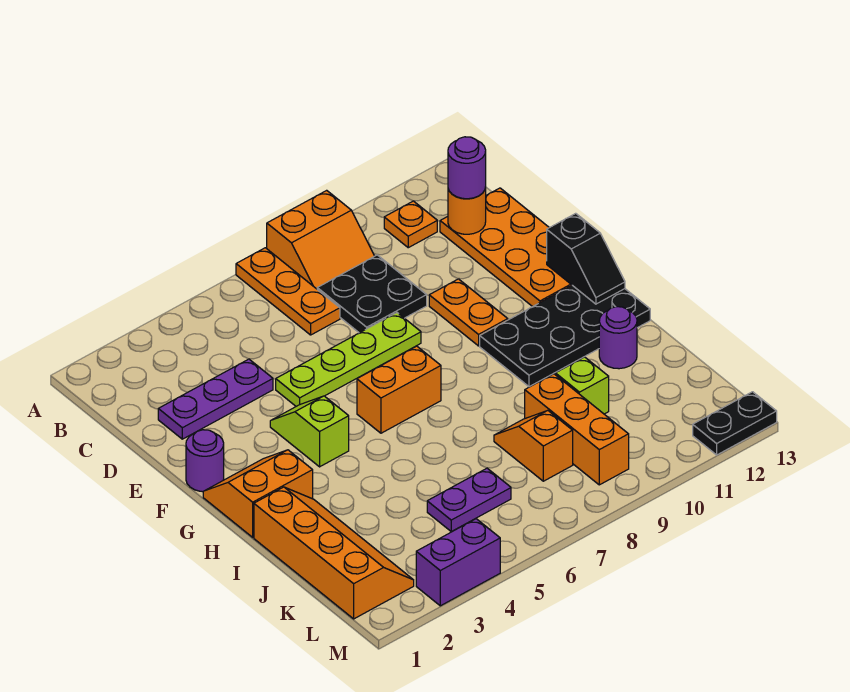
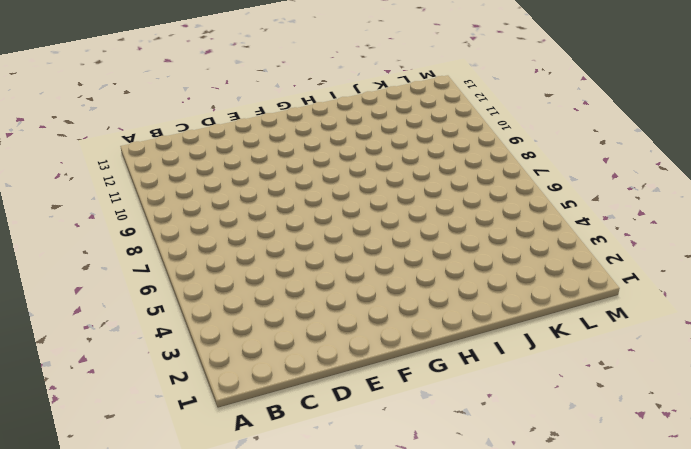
none -> orange 1x3 plate [236,248,340,335]
none -> orange 2x2 slope [267,190,374,289]
none -> orange 1x1 plate [384,201,437,248]

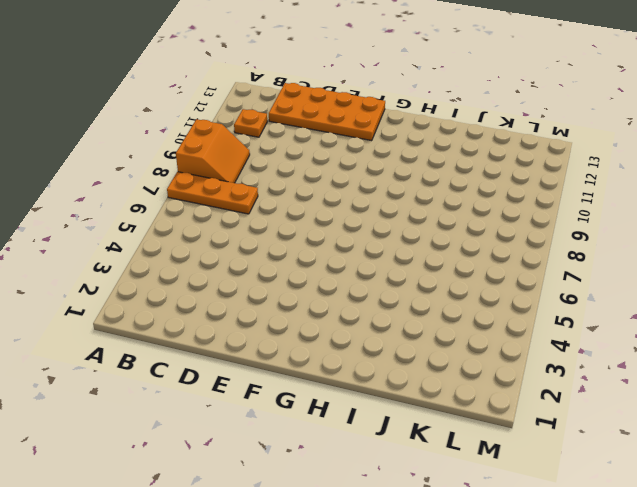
none -> black 2x2 plate [317,255,427,333]
none -> purple 1x3 plate [158,359,273,439]
none -> lime 1x4 plate [276,313,421,406]

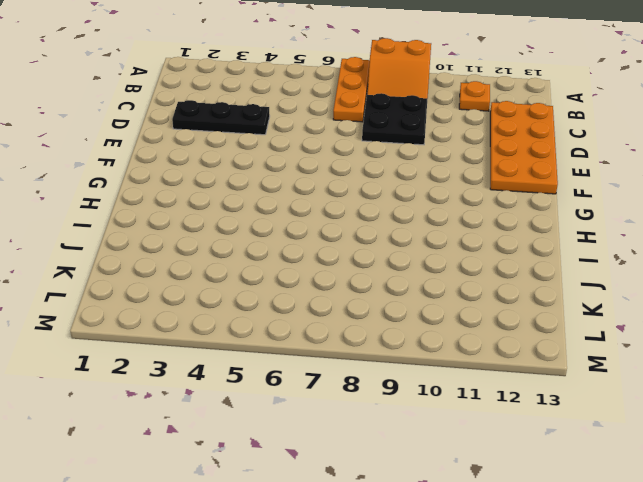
black 1x3 plate [172,100,270,135] -> purple 1x3 plate [158,359,273,439]
none -> lime 1x4 plate [276,313,421,406]
none -> orange 1x2 plate [429,279,508,346]
none -> purple 1x1 round brick [186,430,224,492]

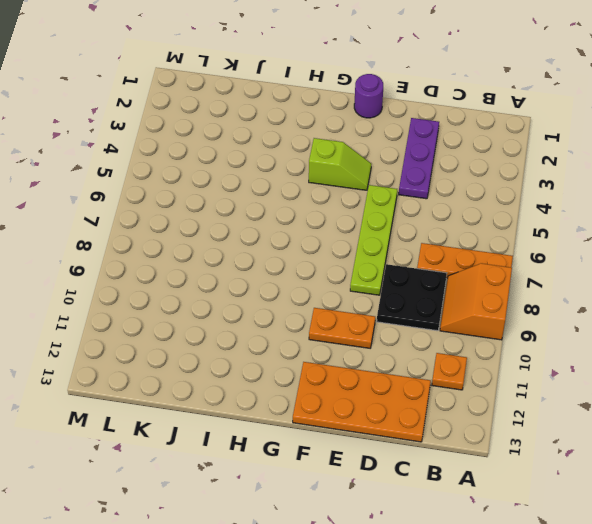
none -> orange 2x2 slope [203,450,313,537]
none -> orange 1x2 brick [357,346,441,433]
none -> black 2x4 plate [480,285,650,387]

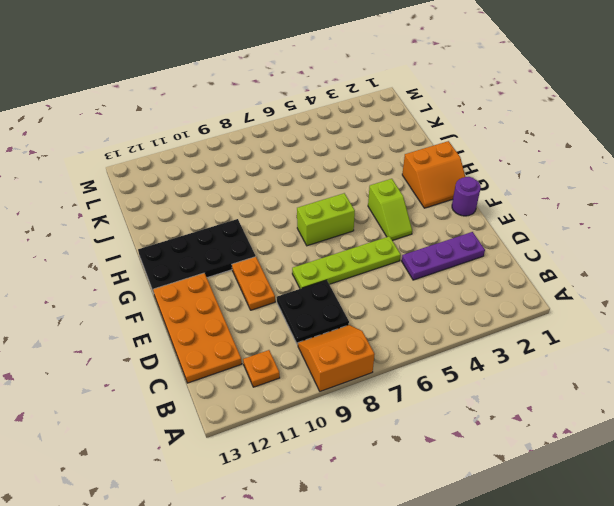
lime 1x2 brick [297,193,355,246] -> orange 1x2 brick [357,346,441,433]
none -> orange 1x3 plate [236,248,340,335]
none -> orange 2x4 slope [254,487,414,619]
none -> purple 1x1 round brick [599,307,637,369]

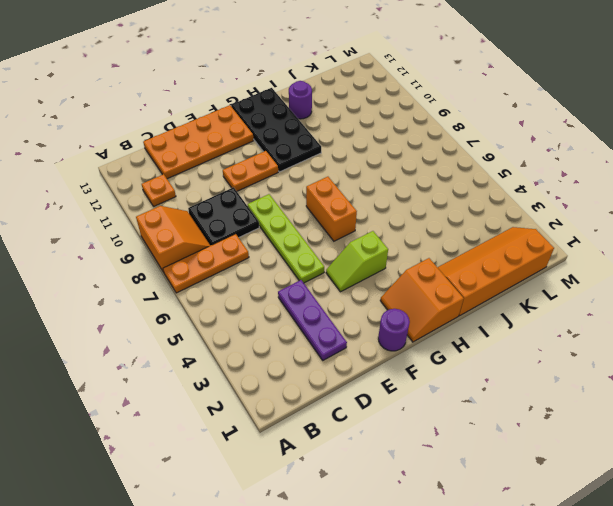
none -> orange 1x2 slope [494,410,573,481]
none -> orange 1x3 brick [525,374,629,485]
none -> lime 1x1 brick [555,357,609,414]

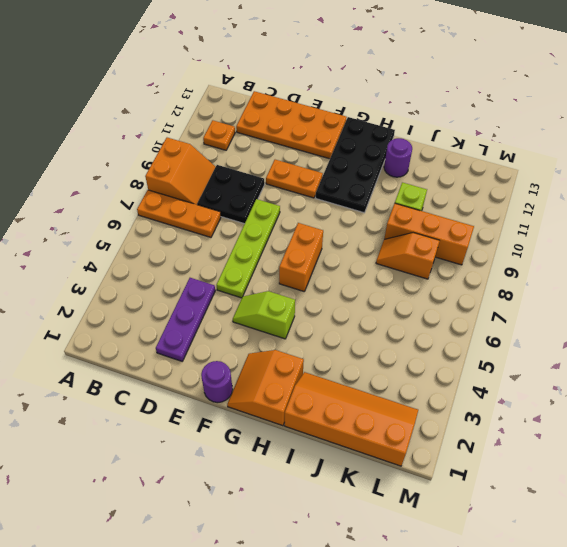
none -> purple 1x2 plate [427,468,511,531]
none -> purple 1x2 brick [416,519,500,606]
none -> black 1x2 plate [693,392,777,455]

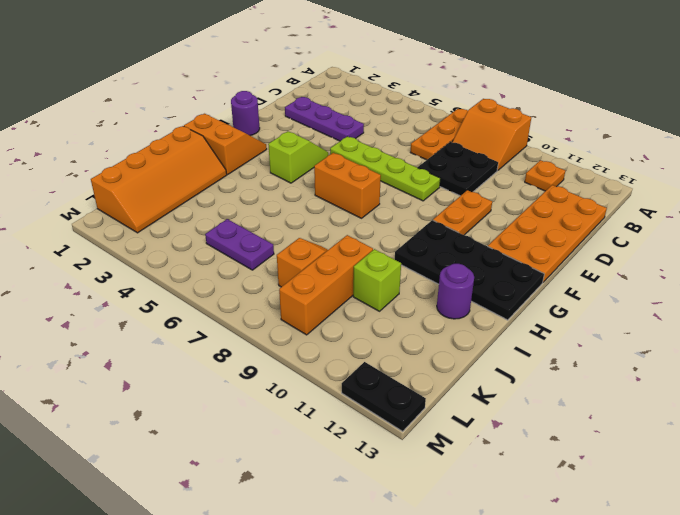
none -> purple 1x2 brick [416,519,500,606]
none -> orange 1x1 round brick [448,187,486,234]
none -> black 1x2 slope [547,213,625,304]

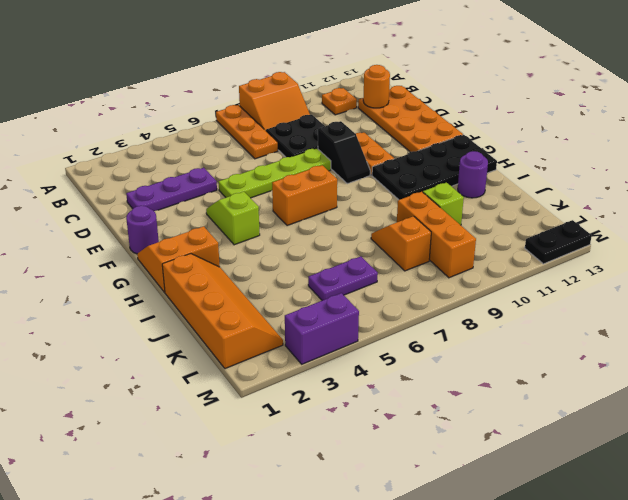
black 1x2 slope [318,121,370,184] -> black 1x2 slope moved to [547,213,625,304]
none -> purple 1x1 round brick [448,137,486,199]

